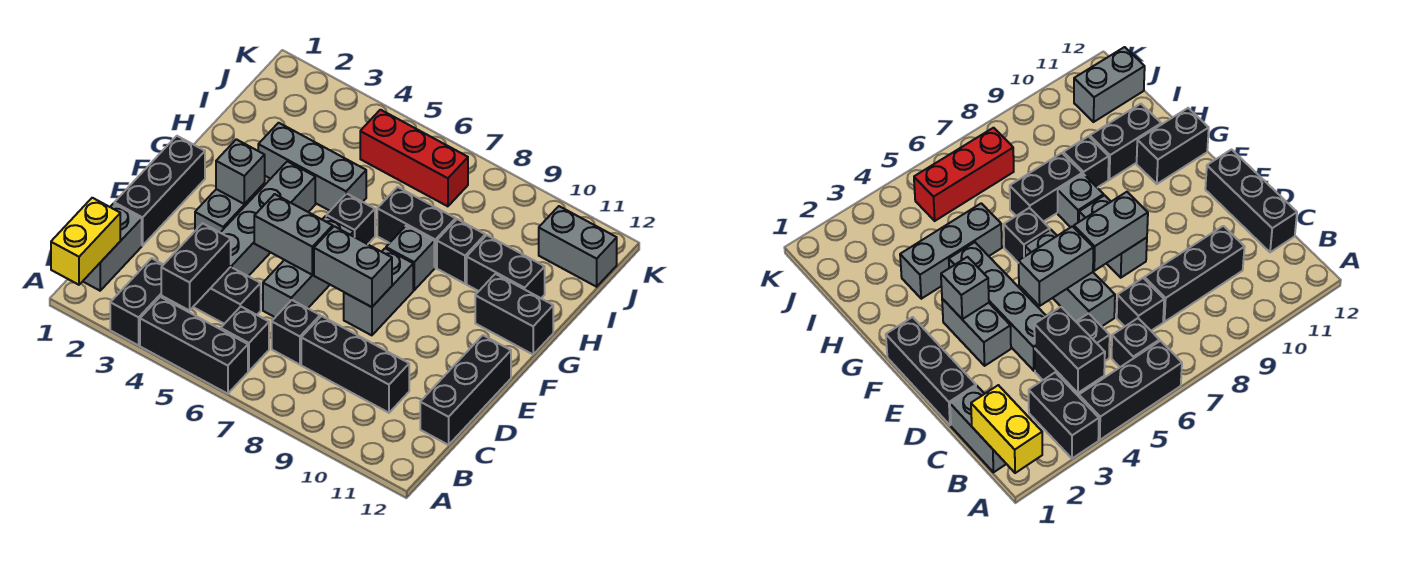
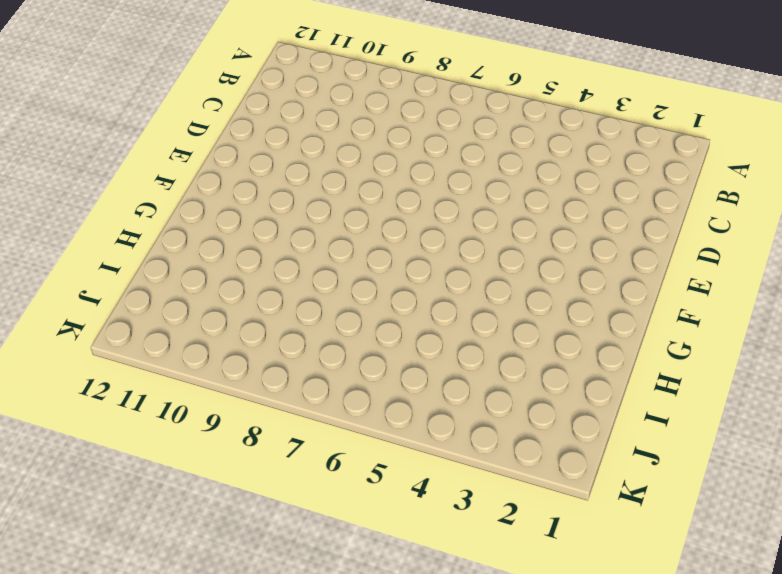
none -> black 1x2 brick [110,258,177,345]
none -> black 1x3 brick [140,297,248,394]
none -> grey 1x2 brick [83,204,142,291]

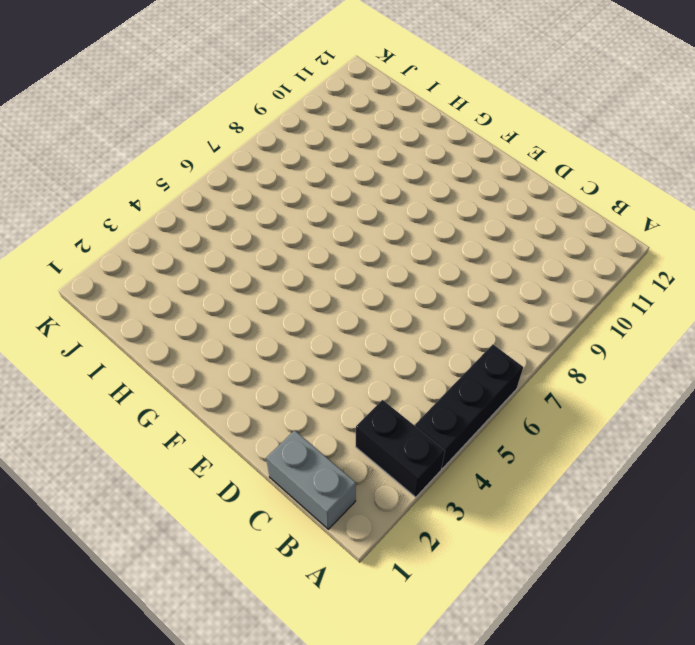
none -> black 1x1 brick [221,307,269,371]
none -> black 1x2 brick [193,267,261,324]
none -> black 1x1 brick [272,300,320,365]

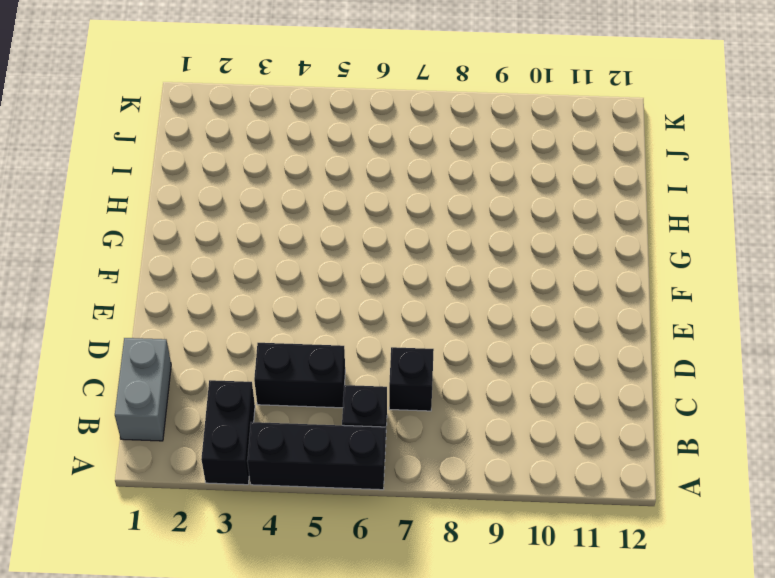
none -> black 1x3 brick [301,316,409,413]
none -> black 1x3 brick [420,335,511,445]
none -> black 1x3 brick [114,136,205,246]

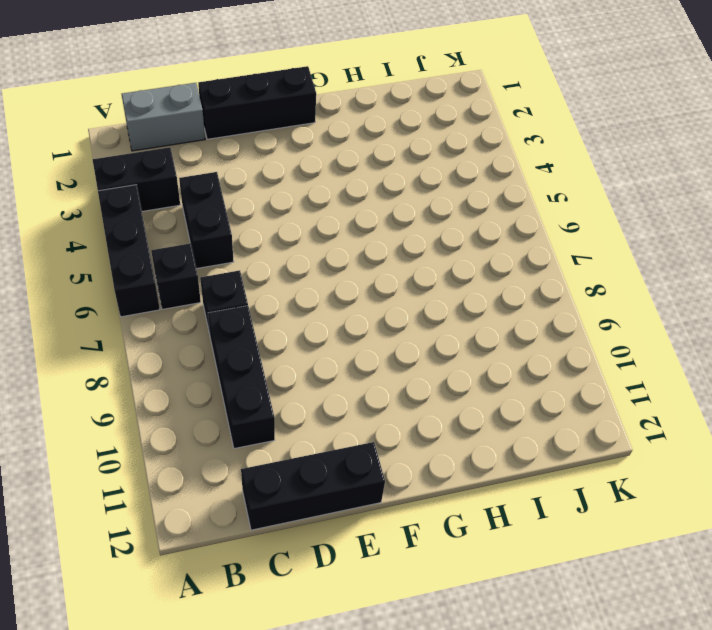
none -> grey 1x4 brick [220,161,315,276]
none -> grey 1x3 brick [263,216,354,317]
none -> grey 1x2 brick [195,183,265,232]

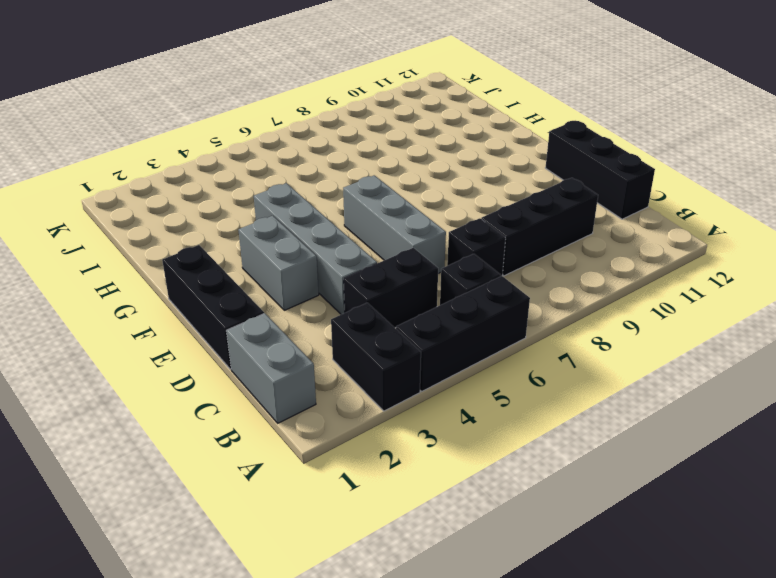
none -> grey 1x2 brick [344,248,413,335]
none -> black 1x1 brick [326,193,375,244]
none -> grey 1x1 brick [386,226,434,290]

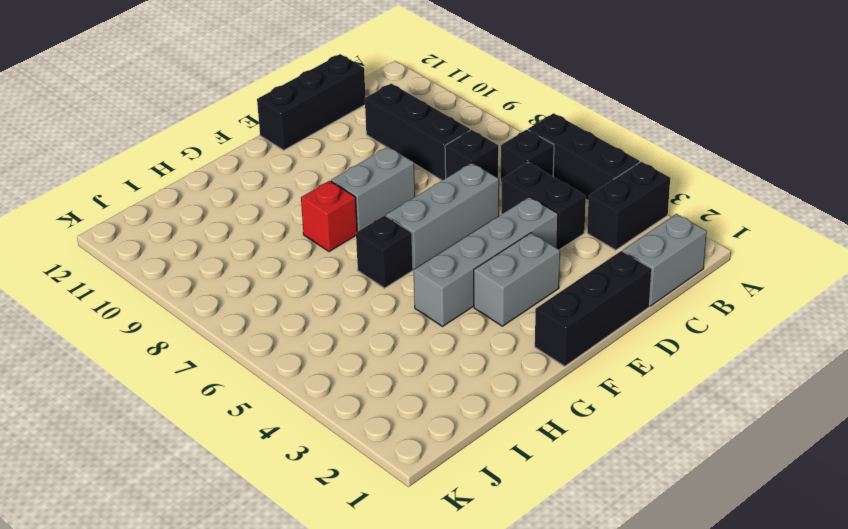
red 1x1 brick [301,181,357,252] -> grey 1x1 brick [386,226,434,290]
none -> black 1x2 brick [475,274,553,354]
none -> grey 1x3 brick [258,123,366,211]
none -> black 1x2 brick [377,187,456,267]

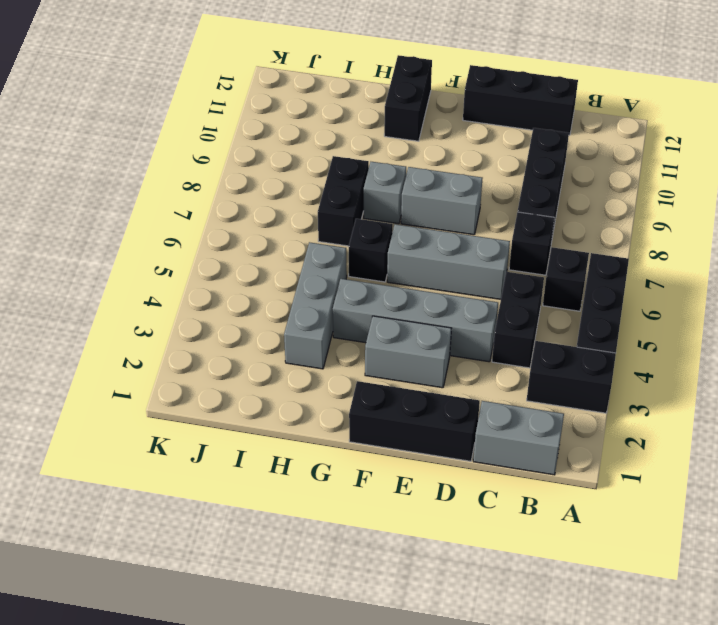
none -> black 1x1 brick [437,219,485,284]
none -> black 1x2 brick [467,235,545,298]
none -> red 1x3 brick [360,110,468,206]

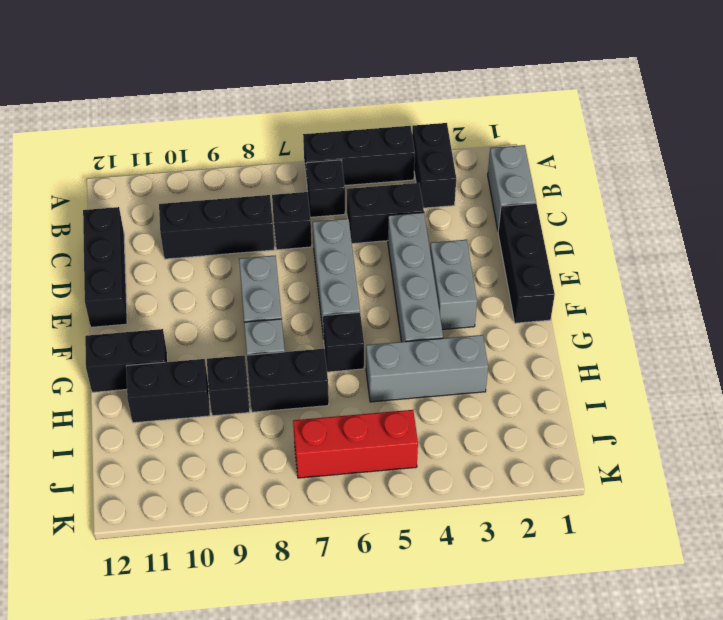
none -> grey 1x2 brick [539,206,617,287]
none -> yellow 1x2 brick [51,198,120,285]
none -> black 1x2 brick [161,223,231,311]

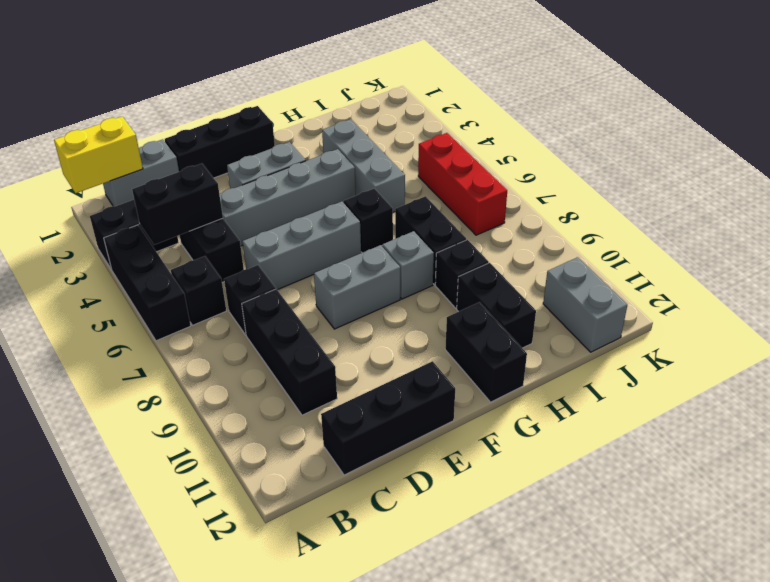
none -> grey 1x2 brick [254,194,333,275]
none -> grey 1x2 brick [314,226,392,307]
none -> grey 1x1 brick [216,139,265,204]

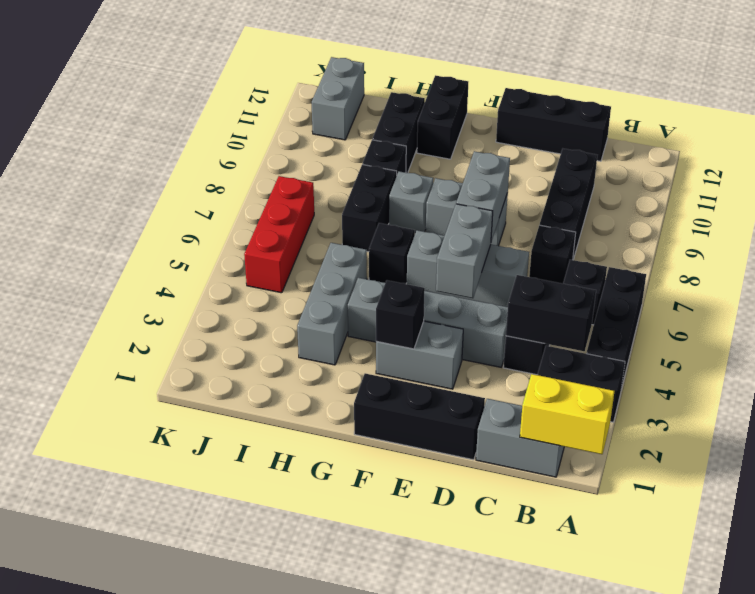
black 1x1 brick [376,280,425,349] -> grey 1x1 brick [216,139,265,204]

